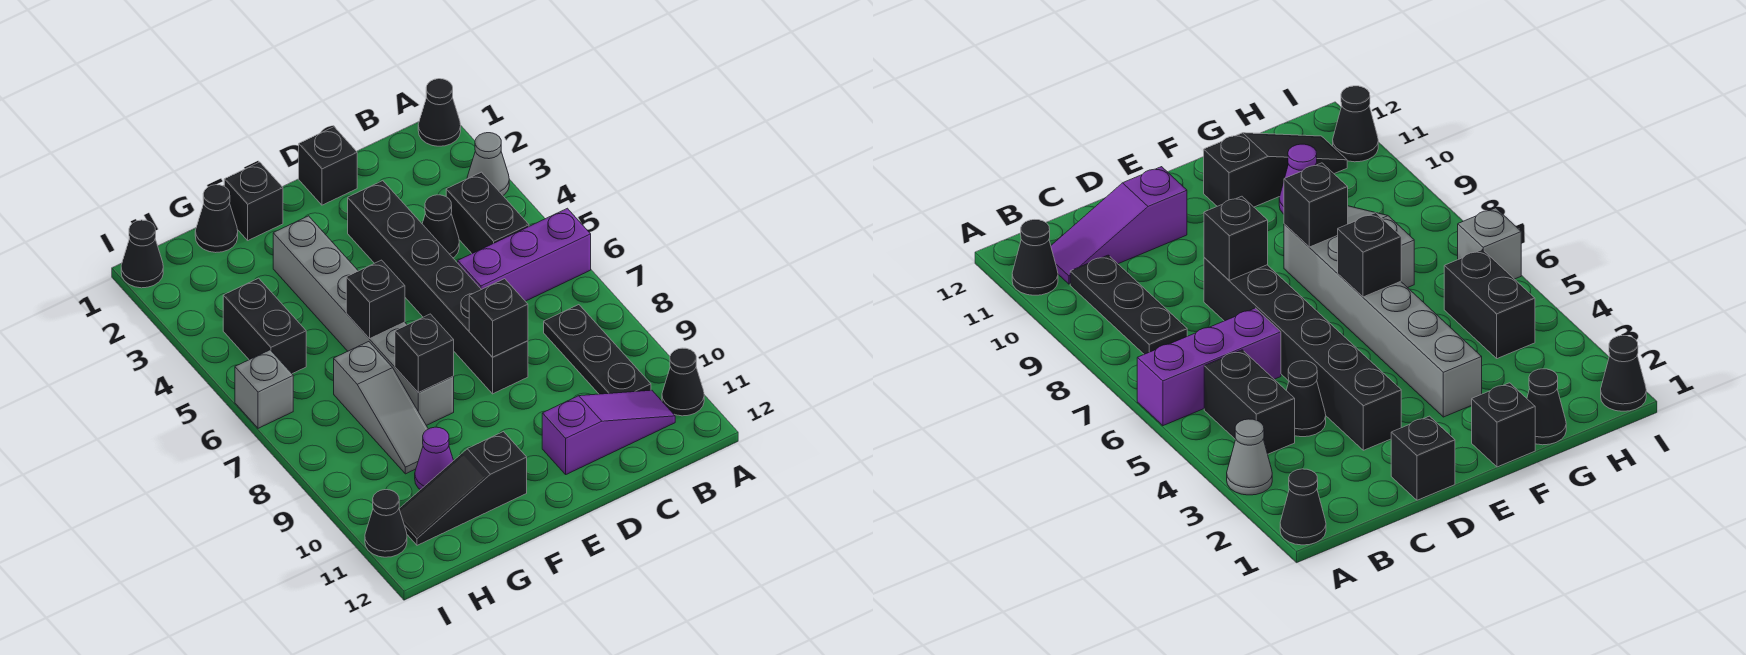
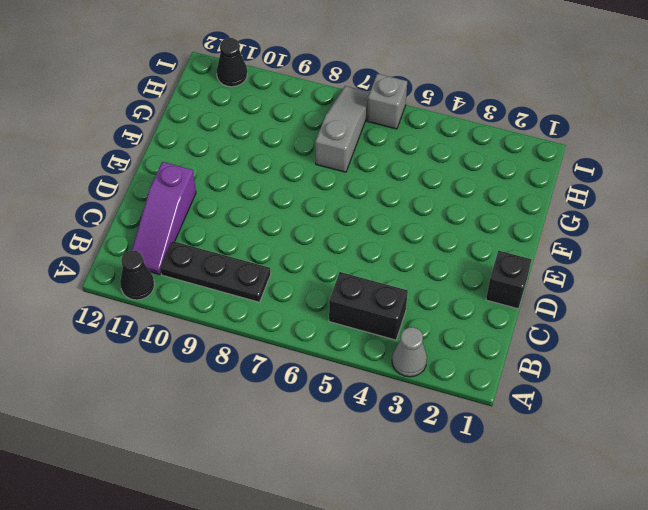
grey 1x3 slope [315,86,370,172] -> grey 1x3 slope turned to [334,342,428,474]
none -> black 1x1 cone [418,79,461,146]
none -> purple 1x3 brick [458,208,591,301]
none -> black 1x1 cone [422,195,459,258]

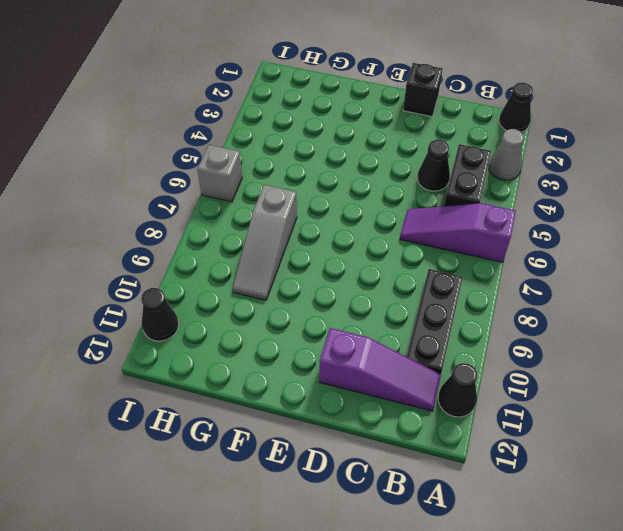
purple 1x3 slope [400,203,516,262] -> purple 1x3 brick [458,208,591,301]
none -> black 1x6 brick [348,181,528,394]
none -> black 1x1 brick [224,162,283,240]
none -> grey 1x6 brick [273,216,454,425]

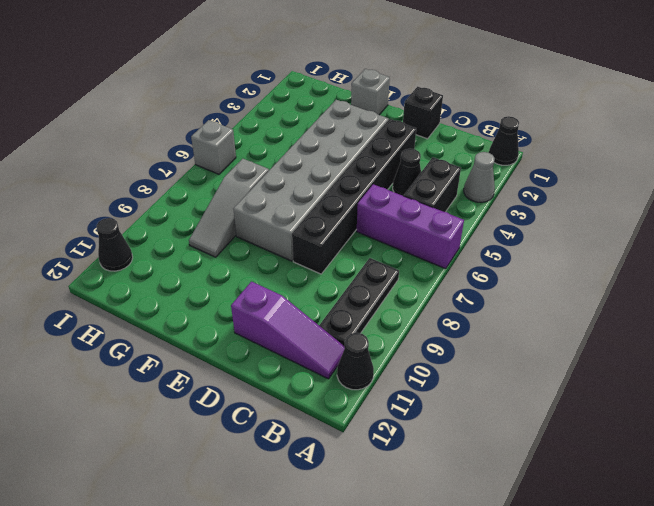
grey 2x6 brick [233,100,389,261] -> grey 1x6 brick [273,216,454,425]
grey 1x1 brick [351,69,390,115] -> black 1x1 brick [224,162,283,240]
none -> black 1x3 slope [399,432,527,545]
none -> black 1x1 cone [195,185,238,253]
none -> purple 1x1 cone [415,427,454,490]

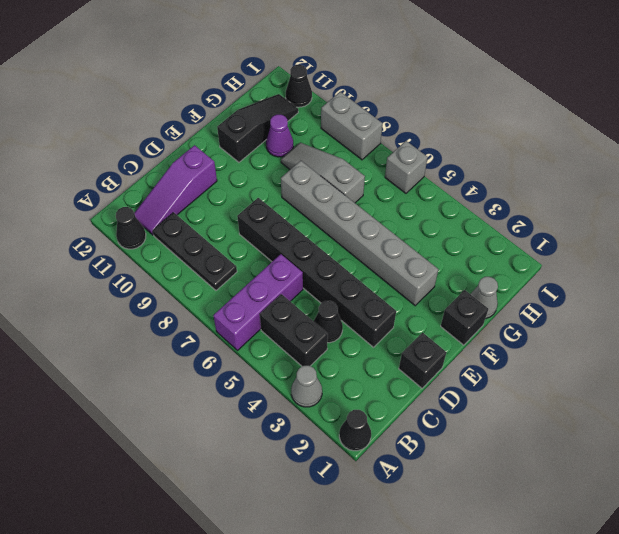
grey 1x1 cone [471,277,498,319] -> black 1x1 cone [195,185,238,253]
grey 1x2 brick [321,92,383,160] -> none
none -> black 1x2 brick [223,278,306,374]
none -> black 1x1 cone [121,220,163,288]
none -> black 1x1 brick [469,279,528,357]

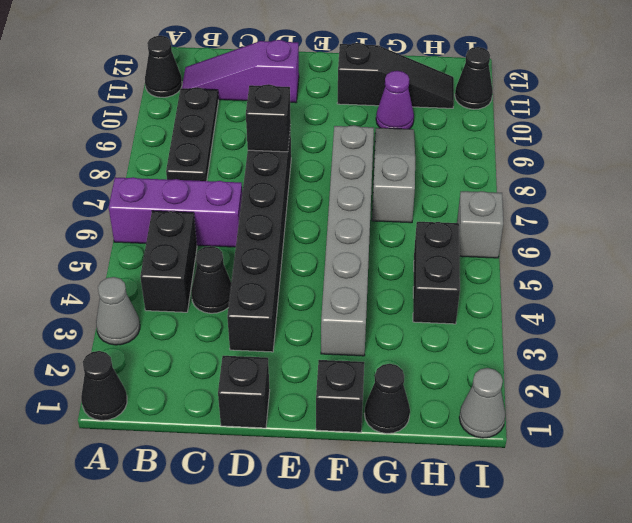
grey 1x1 cone [459,368,506,438] -> black 1x1 cone [121,220,163,288]
none -> black 1x1 brick [346,260,405,339]
none -> black 1x1 brick [395,314,454,393]

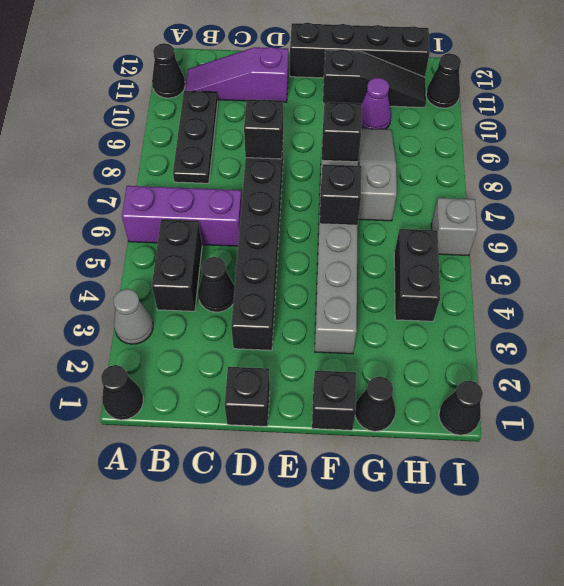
black 1x4 brick [290,23,430,78] -> none

